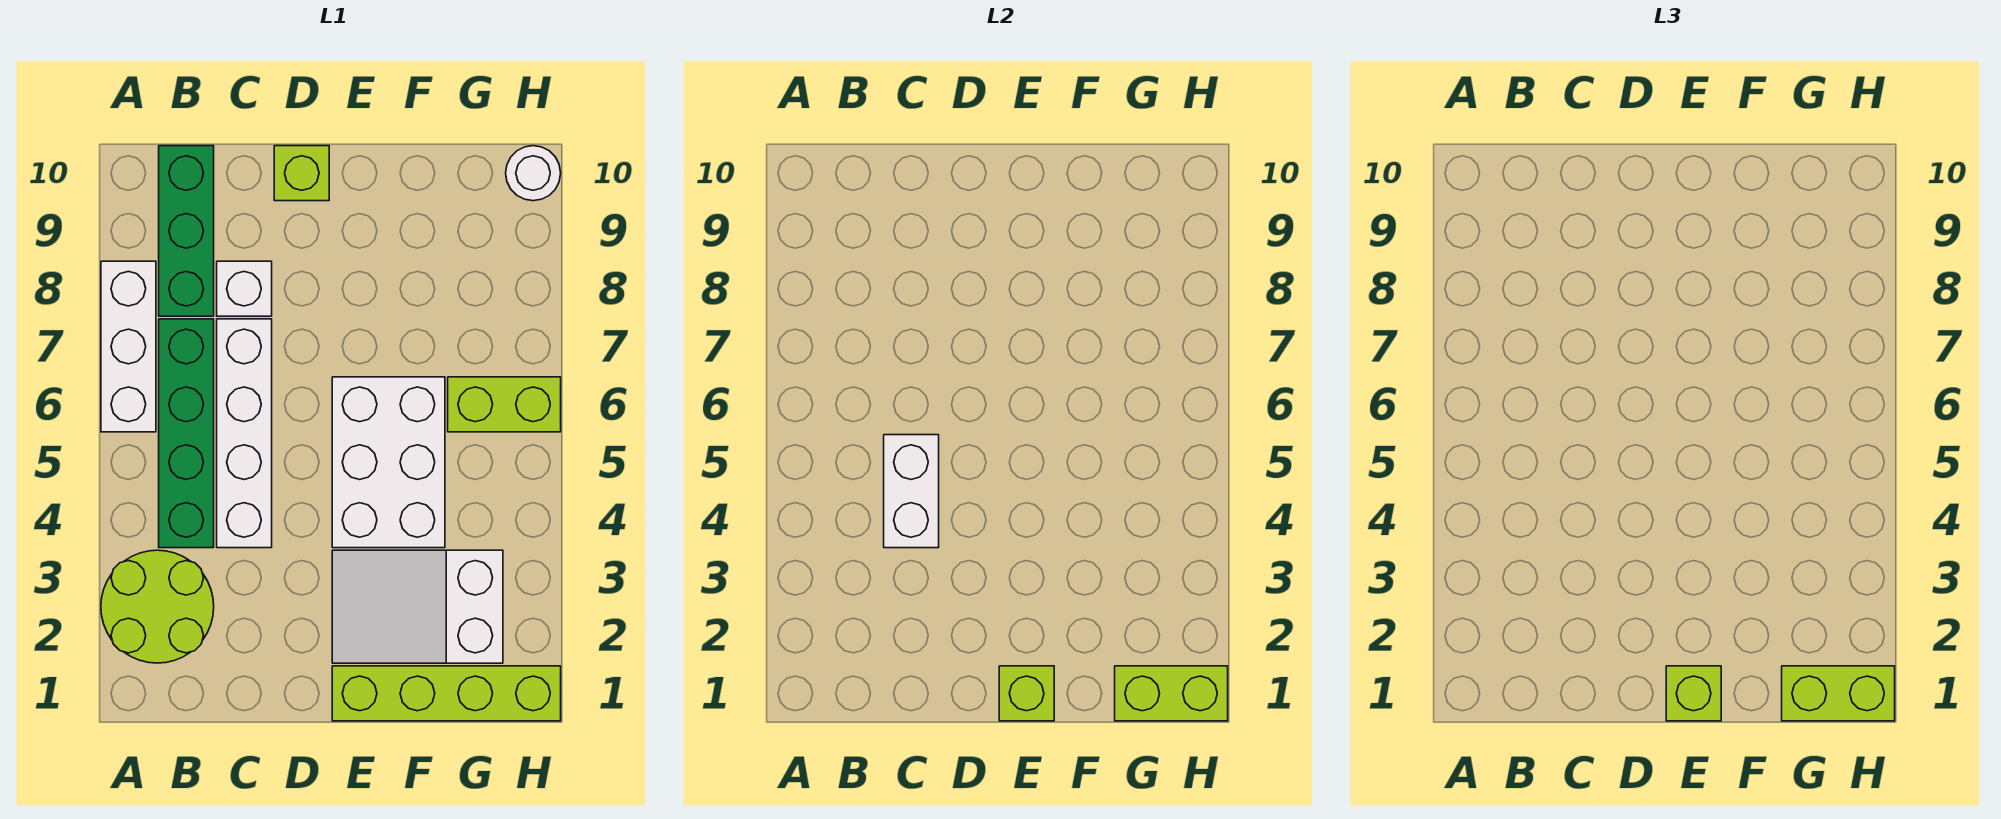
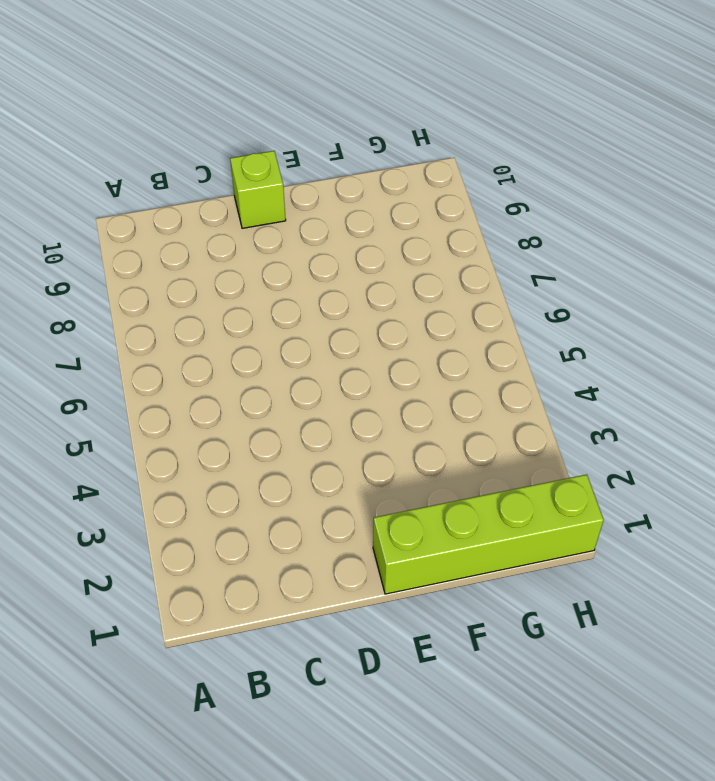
none -> lime 2x2 round brick [101,550,214,663]
none -> white 1x3 brick [101,261,156,432]
none -> green 1x4 brick [159,319,214,548]

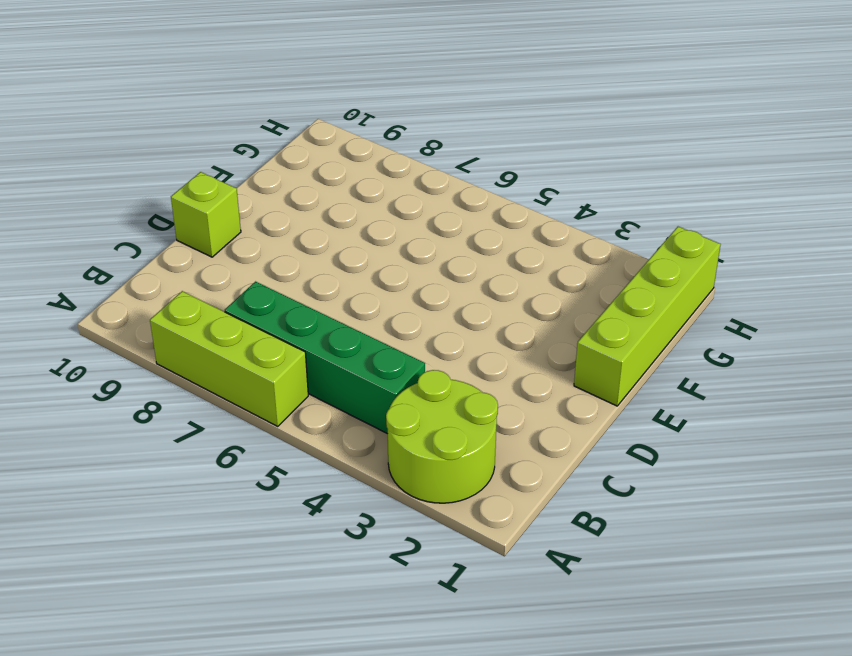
lime 1x3 brick [150,291,308,427] -> white 1x3 brick [101,261,156,432]
none -> green 1x3 brick [159,146,214,316]
none -> white 1x4 brick [217,319,272,548]
none -> white 1x1 brick [217,261,272,316]

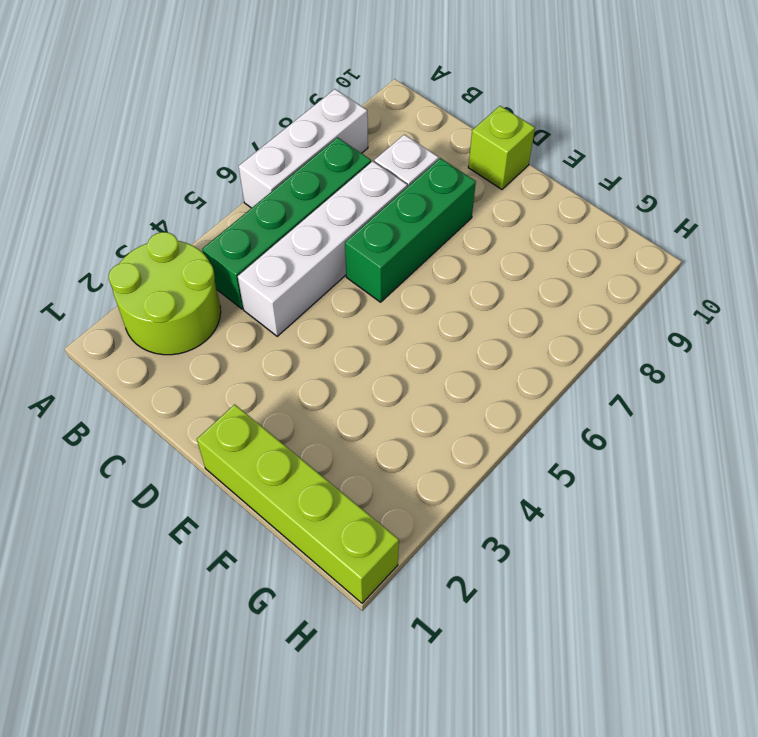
green 1x3 brick [345,158,476,302] -> green 1x3 brick moved to [159,146,214,316]
none -> white 2x3 slope [332,550,503,663]
none -> white 2x3 brick [332,377,445,548]
none -> lime 1x2 brick [448,377,561,432]

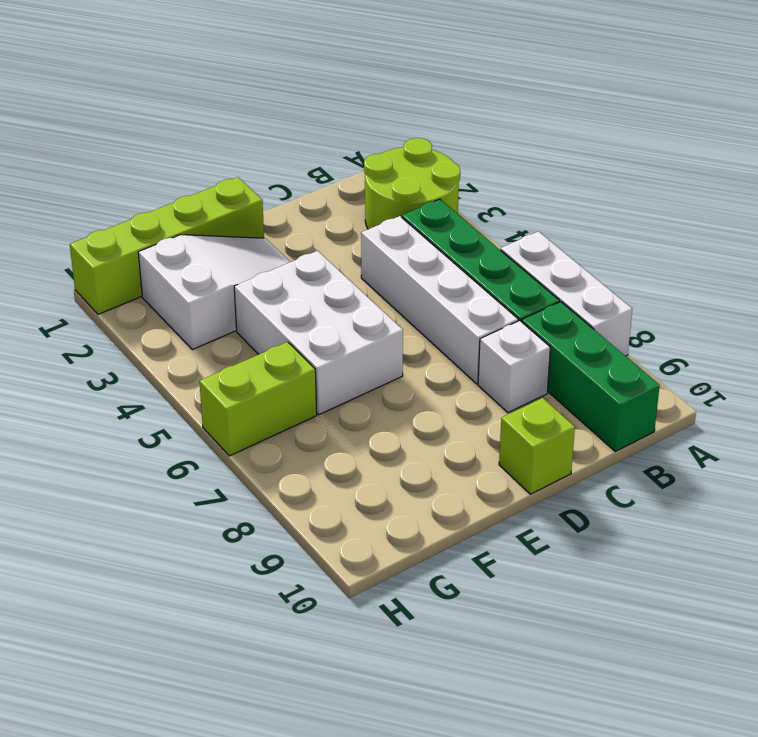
none -> white 1x1 round brick [506,146,561,201]
none -> white 1x2 brick [884,435,939,548]
none -> lime 1x1 brick [999,666,1054,721]

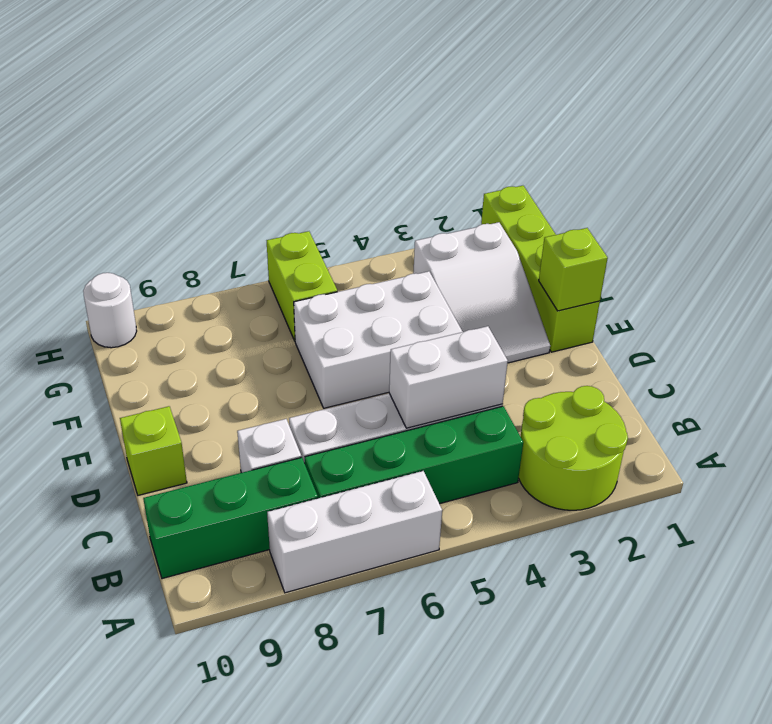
none -> lime 1x2 brick [1115,666,1228,721]
none -> lime 1x1 brick [1666,666,1721,721]
none -> lime 1x2 brick [1782,666,1895,721]

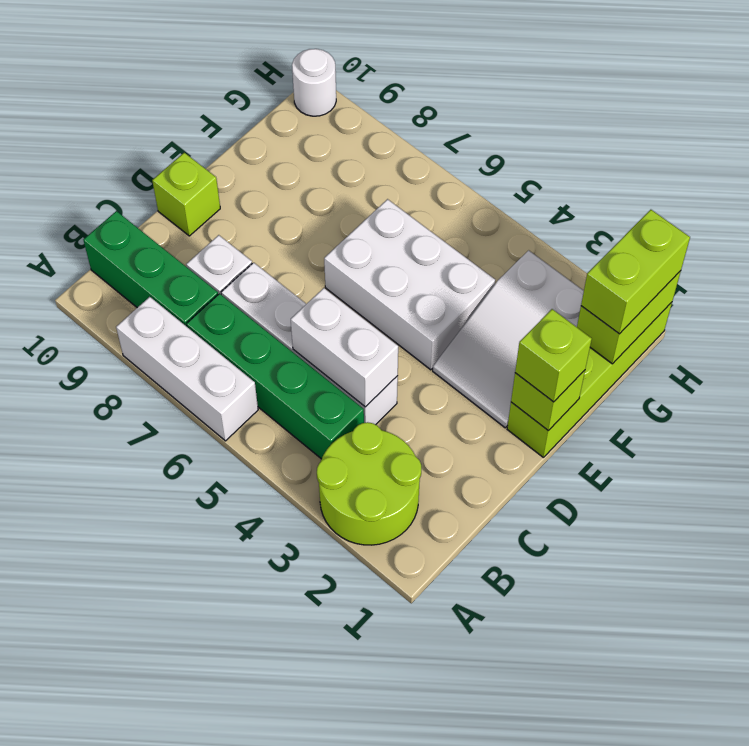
none -> lime 1x2 brick [448,377,561,432]

